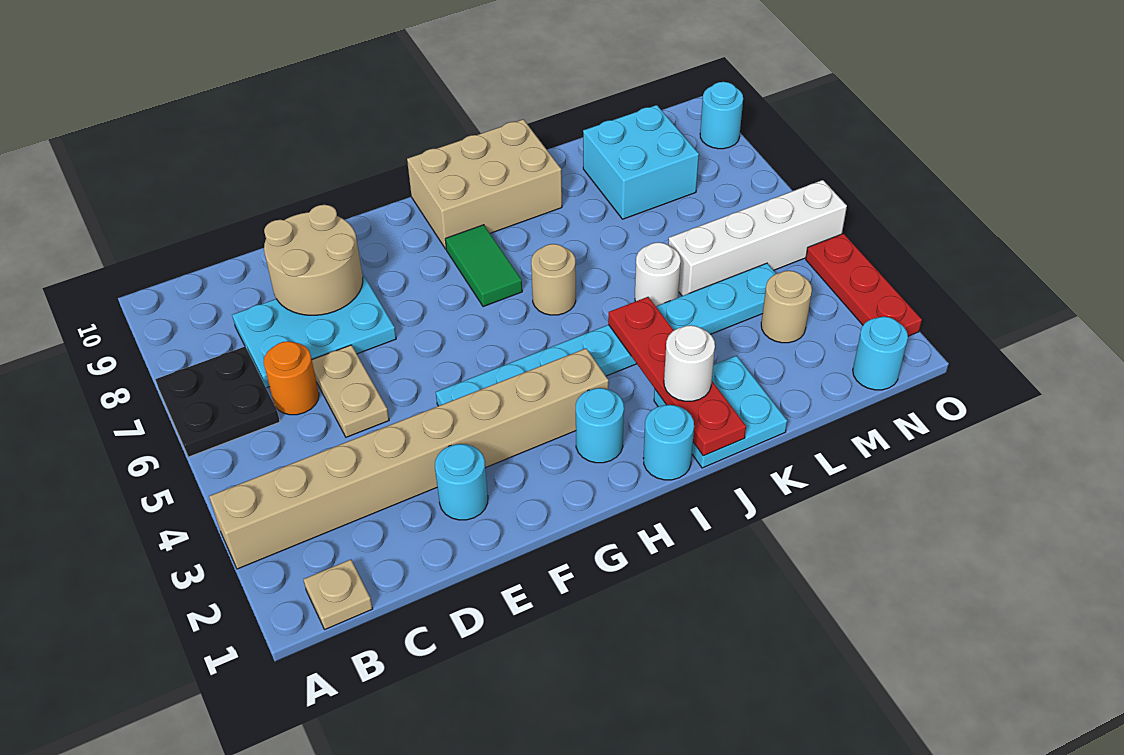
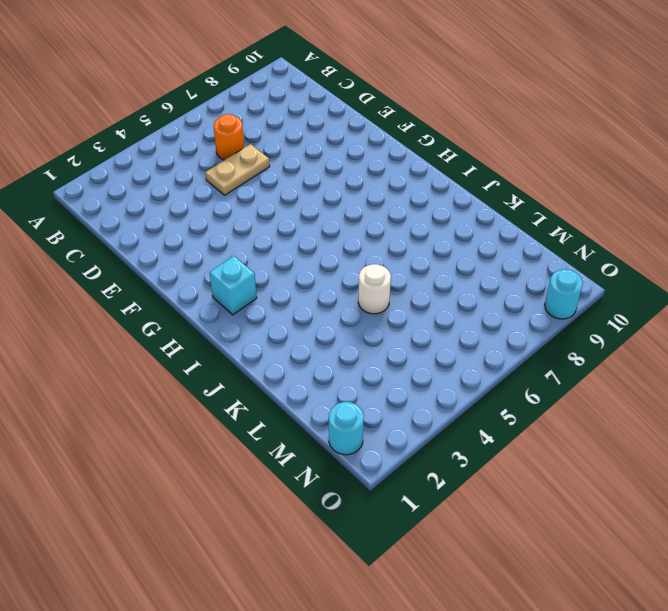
cyan 1x1 brick [209,256,257,315] -> cyan 1x1 round brick [576,388,624,463]
none -> tan 1x8 brick [209,349,609,569]
none -> black 2x2 plate [155,347,280,457]
none -> tan 1x1 plate [303,559,373,629]

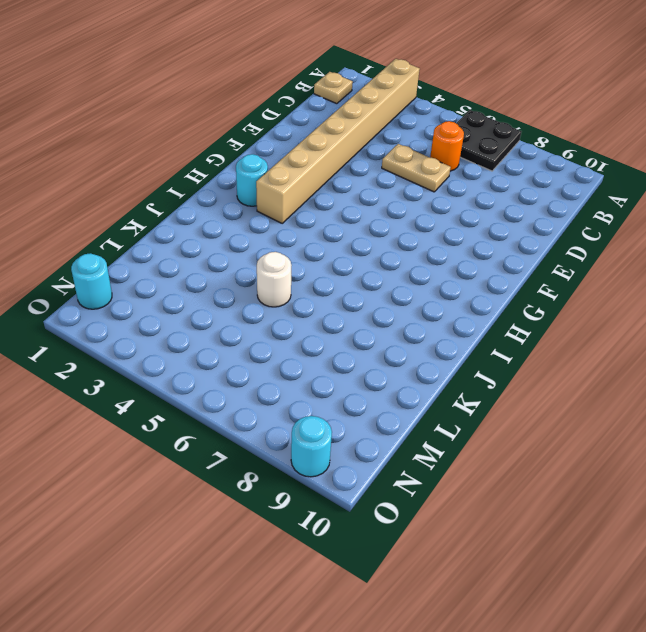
none -> cyan 2x3 plate [232,273,396,388]
none -> cyan 1x1 round brick [435,444,488,520]
none -> cyan 1x8 plate [436,263,776,406]

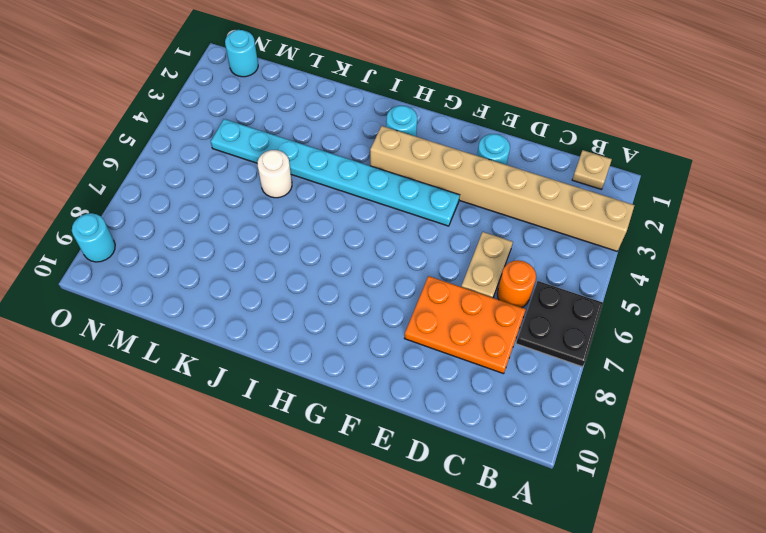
orange 2x3 plate [404,276,526,374] -> cyan 2x3 plate [232,273,396,388]
none -> green 1x2 tile [445,225,522,307]
none -> tan 2x3 brick [407,119,562,249]
none -> cyan 1x1 round brick [643,405,694,480]

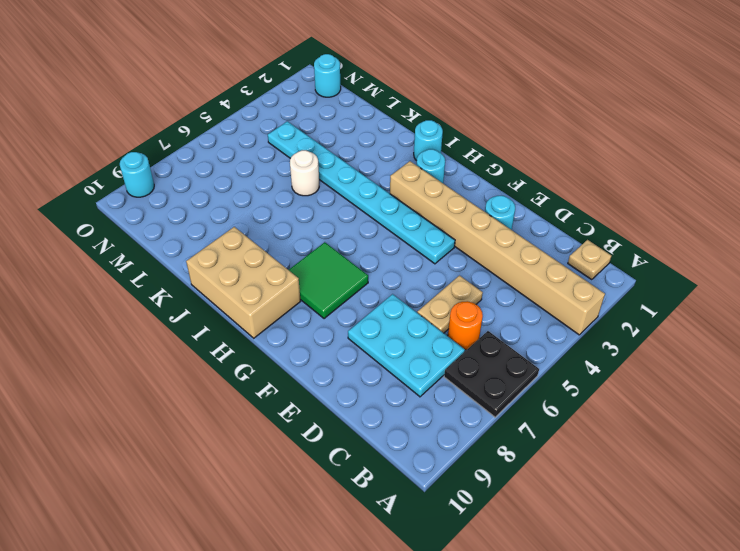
green 2x2 tile [289,242,368,319] -> green 1x2 tile [445,225,522,307]
none -> tan 1x1 round brick [531,244,576,315]
none -> cyan 2x2 plate [654,356,787,468]
none -> white 1x4 brick [668,180,847,296]

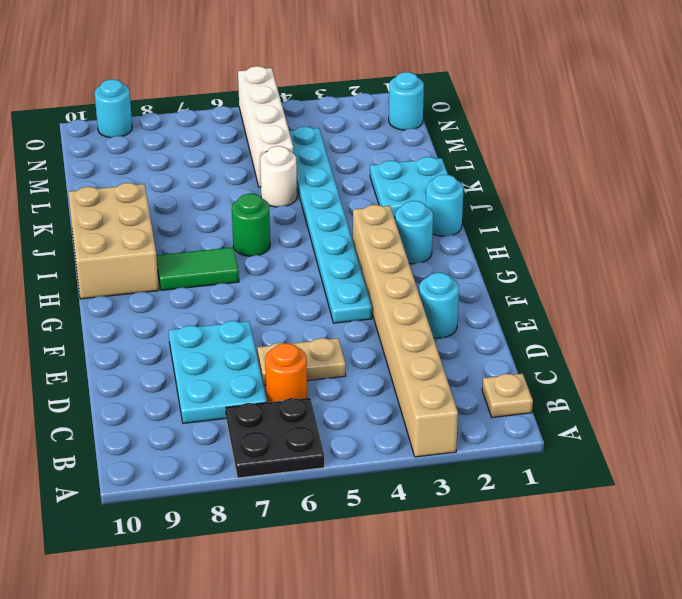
green 1x1 round brick [232,194,270,256] -> tan 1x1 round brick [531,244,576,315]
none -> cyan 2x2 brick [583,105,699,219]
none -> tan 1x1 round brick [761,271,812,343]
none -> red 1x3 plate [806,234,922,336]

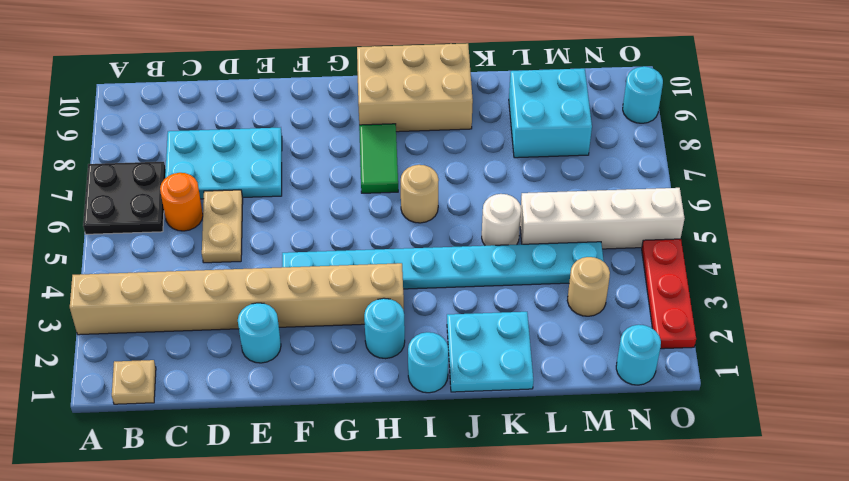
none -> tan 2x2 round brick [264,205,363,315]
none -> red 1x4 plate [608,297,746,456]
none -> white 1x1 round brick [664,325,715,401]

